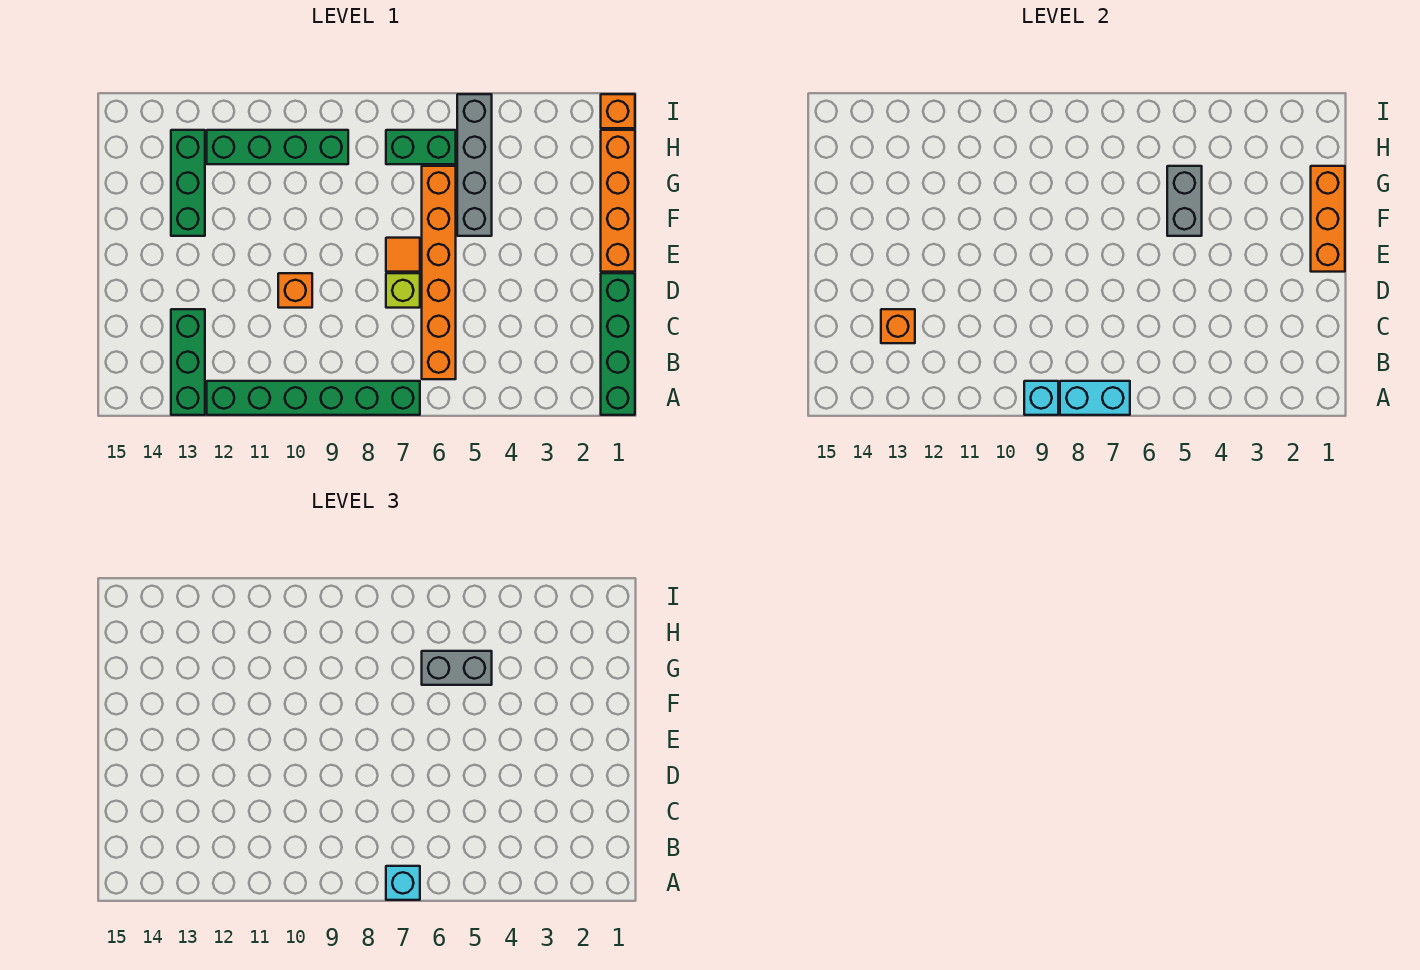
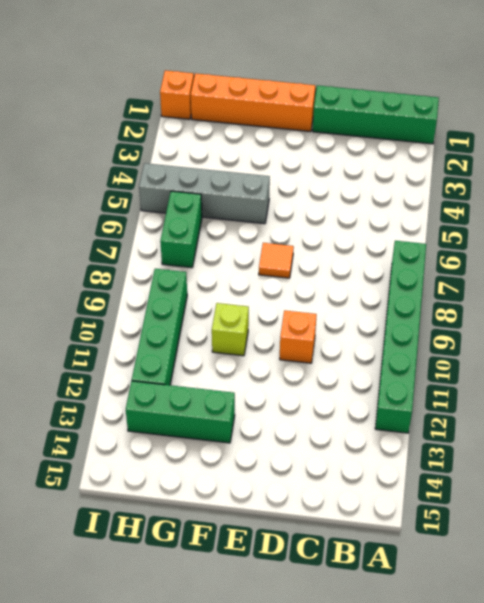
lime 1x1 brick [212,303,249,356] -> lime 1x1 brick moved to [386,273,420,308]
none -> green 1x3 brick [171,309,205,415]
none -> orange 1x6 brick [422,166,456,379]
none -> cyan 1x2 brick [1060,381,1130,415]

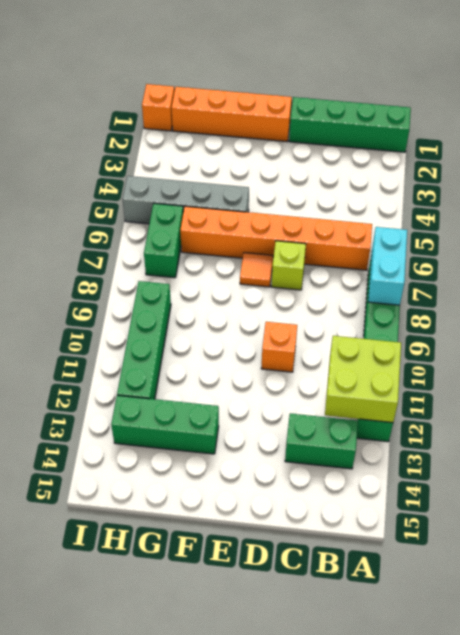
lime 2x2 brick [325,336,401,423] -> none
green 1x2 brick [285,414,358,469] -> green 1x3 brick [171,309,205,415]
none -> cyan 1x1 brick [1024,381,1058,415]
none -> orange 1x1 brick [881,309,915,343]
none -> orange 1x3 brick [1311,166,1345,272]

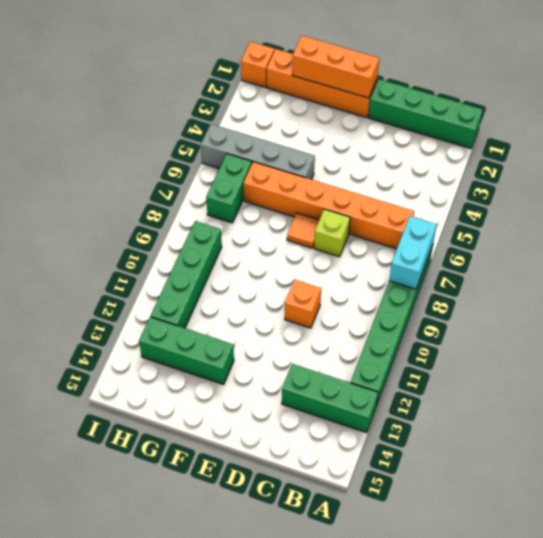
none -> cyan 1x1 brick [1024,381,1058,415]
none -> orange 1x1 brick [881,309,915,343]
none -> grey 1x2 brick [1167,166,1202,236]

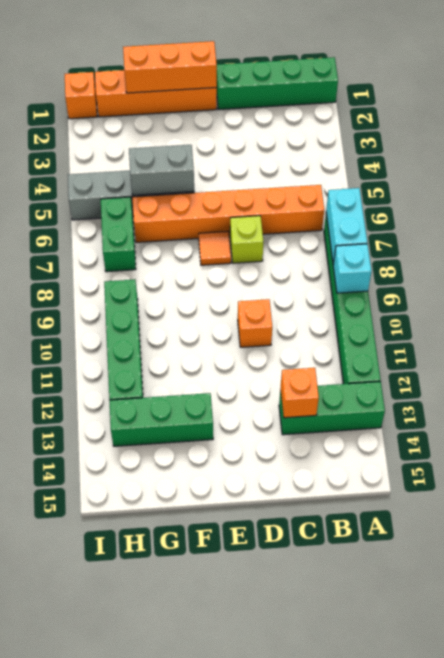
none -> cyan 1x1 brick [386,866,420,900]
none -> grey 1x2 brick [422,651,492,685]

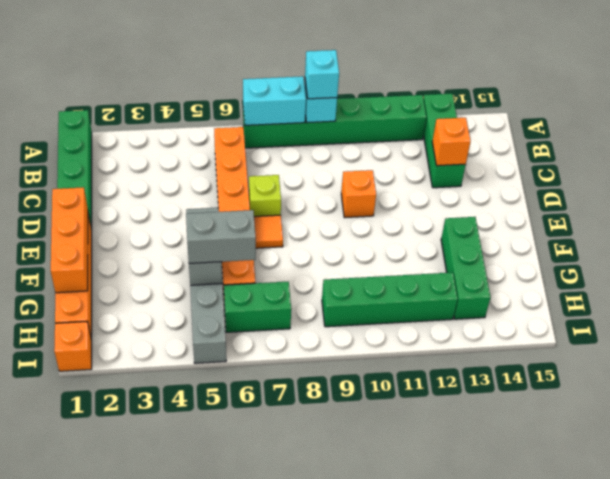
cyan 1x1 brick [305,50,339,99] -> cyan 1x1 brick moved to [386,866,420,900]

